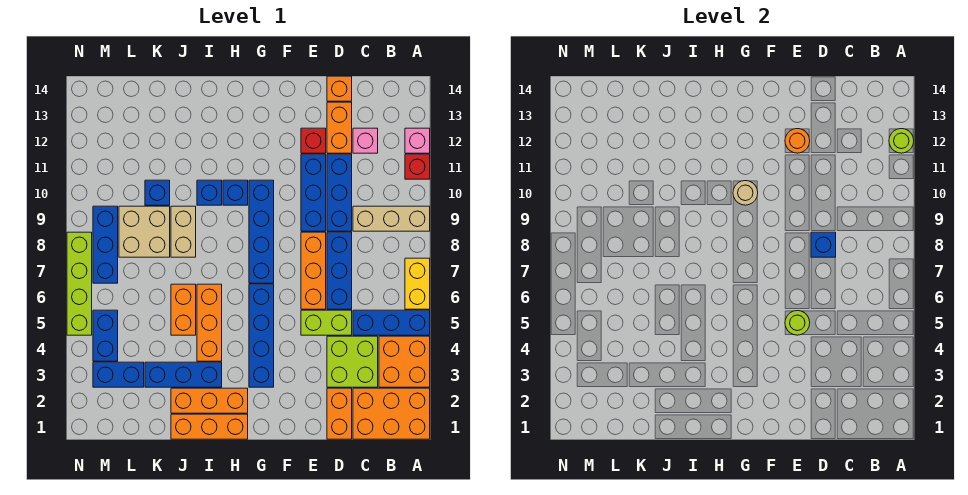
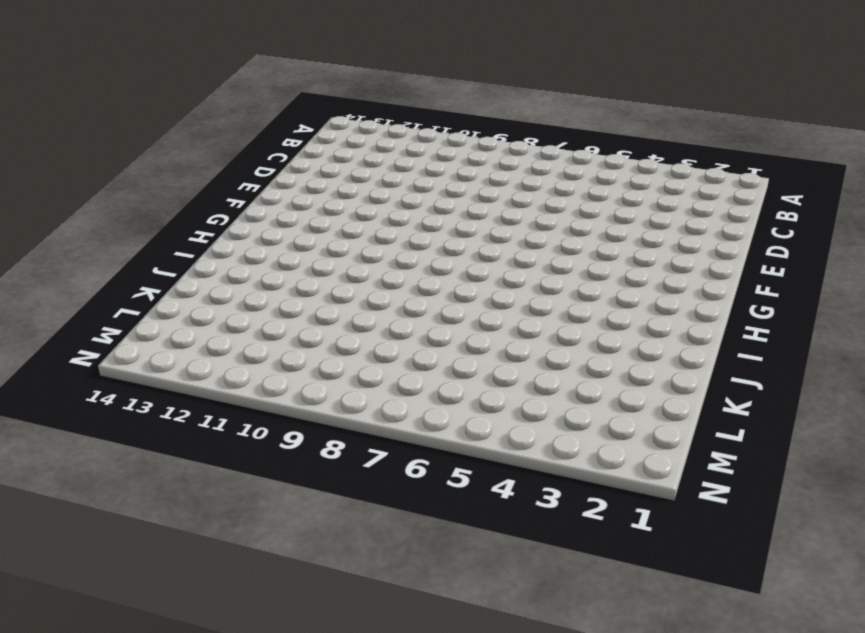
none -> orange 2x3 brick [353,388,430,439]
none -> orange 2x2 brick [379,336,430,387]
none -> blue 1x3 brick [353,310,430,335]
none -> yellow 1x2 brick [405,258,430,309]

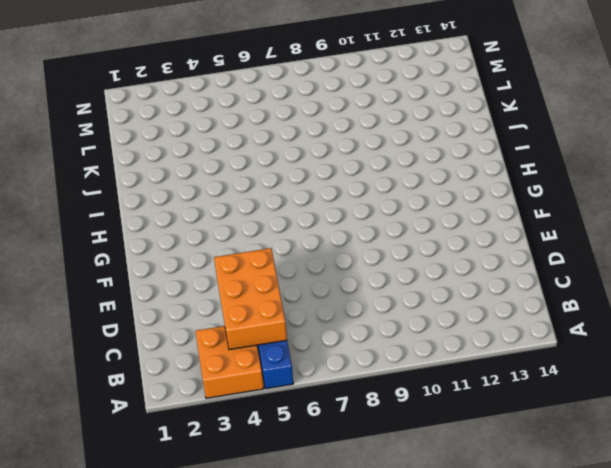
orange 2x3 brick [214,248,287,350] -> orange 2x3 brick moved to [353,388,430,439]
none -> yellow 1x2 brick [405,258,430,309]
none -> tan 1x3 brick [353,206,430,231]
none -> red 1x1 brick [405,154,430,179]
none -> pink 1x1 brick [405,128,430,153]

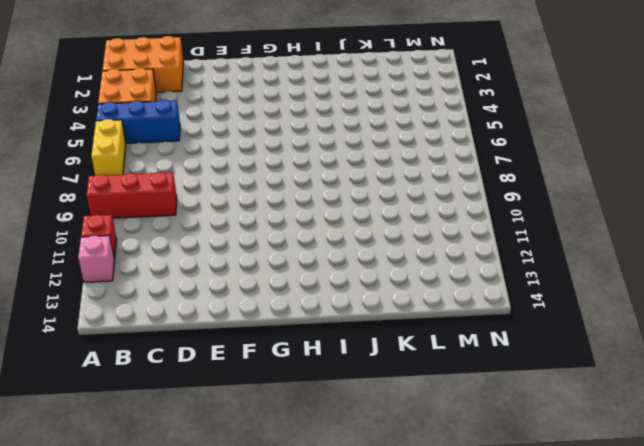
red 1x3 brick [86,172,177,218] -> tan 1x3 brick [353,206,430,231]
none -> lime 2x2 brick [327,336,378,387]
none -> pink 1x1 brick [353,128,378,153]
none -> orange 1x2 brick [327,388,352,439]
none -> lime 1x2 brick [301,310,352,335]

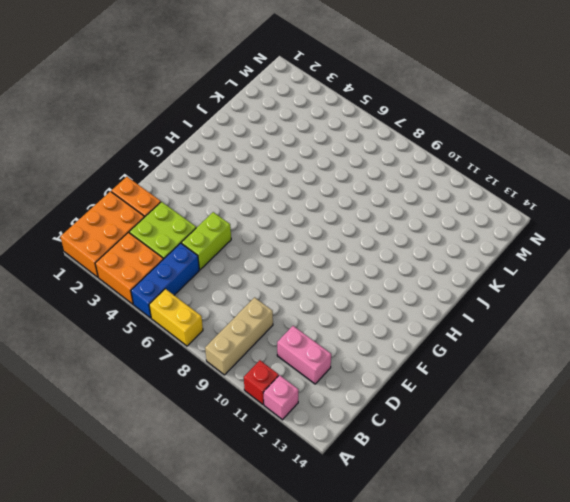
pink 1x2 brick [277,326,331,384] -> pink 1x1 brick [353,128,378,153]
none -> blue 1x3 brick [327,232,352,309]
none -> blue 1x3 brick [327,154,352,231]
none -> orange 1x2 brick [327,102,352,153]
none -> orange 1x1 brick [327,76,352,101]

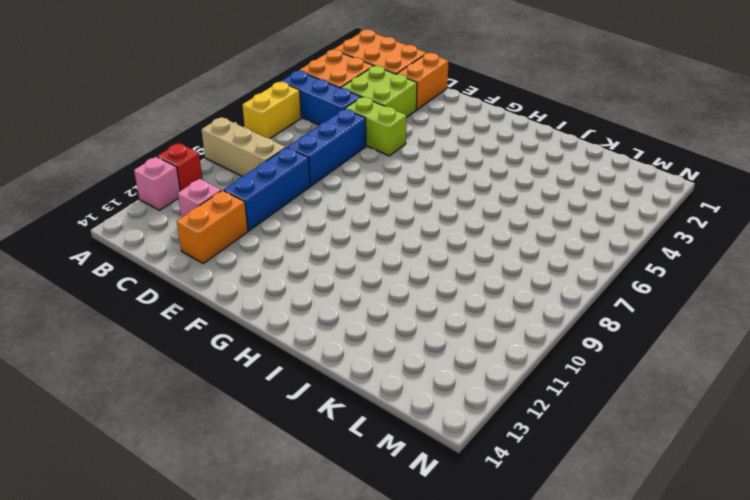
none -> orange 1x1 brick [327,76,352,101]
none -> orange 1x3 brick [301,232,326,309]
none -> blue 1x3 brick [301,154,326,231]
none -> red 1x1 brick [301,128,326,153]

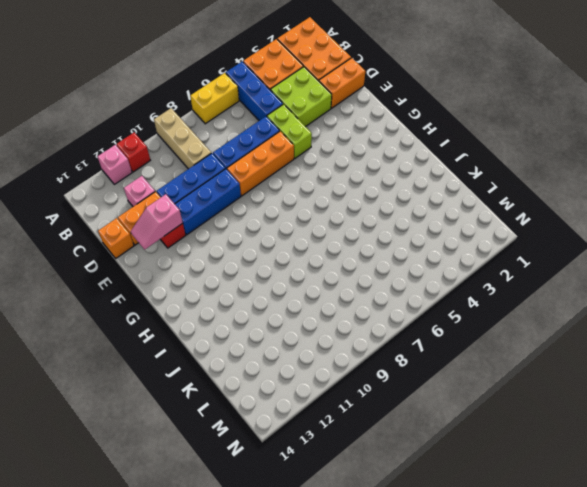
pink 1x2 slope [131,194,183,250] -> orange 1x1 round brick [785,129,810,153]
none -> blue 1x4 brick [249,284,274,387]
none -> blue 1x4 brick [249,180,274,283]
none -> orange 1x3 brick [171,414,248,439]
none -> orange 1x3 brick [171,388,248,413]

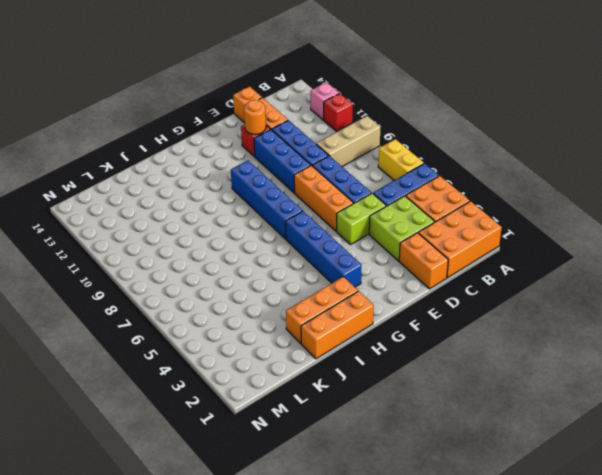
none -> pink 1x1 brick [353,128,378,153]
none -> blue 1x1 brick [223,180,248,205]
none -> blue 1x3 brick [145,362,222,387]
none -> orange 1x3 brick [197,284,222,361]

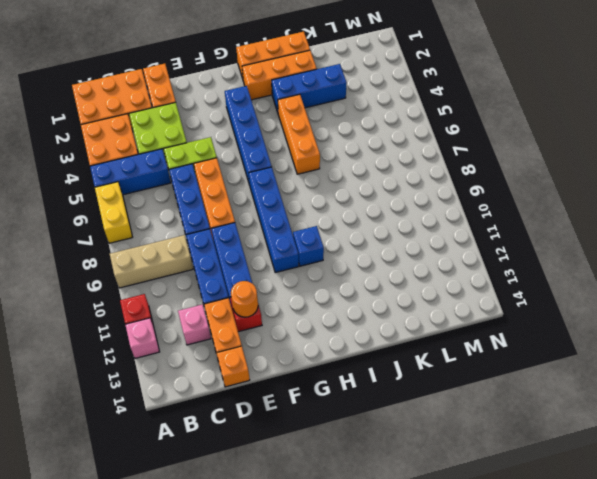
none -> blue 1x1 brick [197,180,222,205]
none -> orange 1x2 brick [171,284,196,335]
none -> tan 1x2 brick [171,206,196,257]
none -> tan 2x2 brick [119,206,170,257]

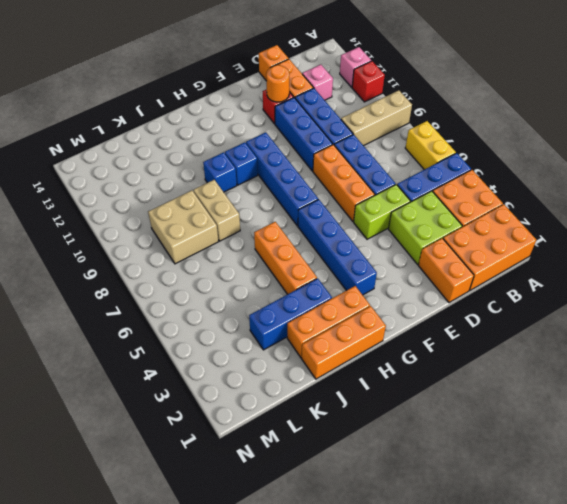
none -> orange 1x2 brick [171,284,196,335]
none -> blue 1x1 brick [145,180,170,205]
none -> blue 1x2 brick [93,362,144,387]
none -> blue 1x2 brick [93,310,118,361]

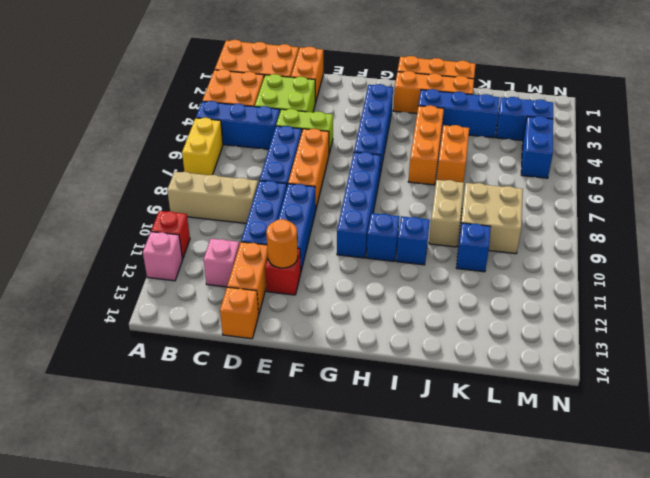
none -> blue 1x3 brick [93,206,118,283]
none -> lime 1x4 brick [67,232,92,335]
none -> lime 1x1 round brick [889,129,914,153]
none -> blue 1x1 brick [811,232,836,257]

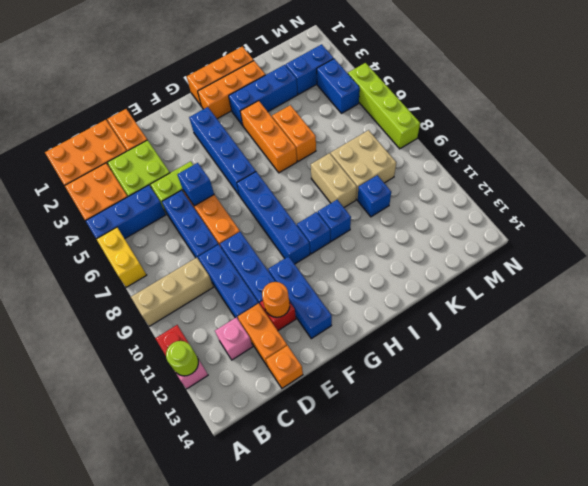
blue 1x1 brick [177,163,214,206] -> blue 1x1 brick moved to [811,232,836,257]
blue 1x3 brick [268,256,332,339] -> blue 1x3 brick moved to [93,206,118,283]
none -> lime 1x1 round brick [785,311,810,335]
none -> tan 1x1 round brick [733,181,758,205]

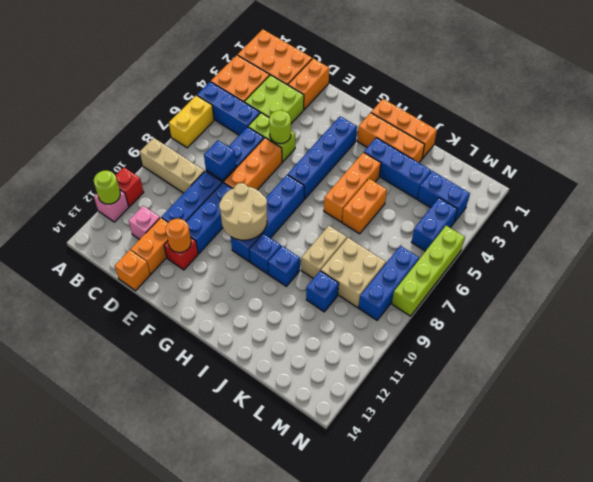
tan 2x2 round brick [219,183,267,240] -> tan 1x1 round brick [733,181,758,205]

